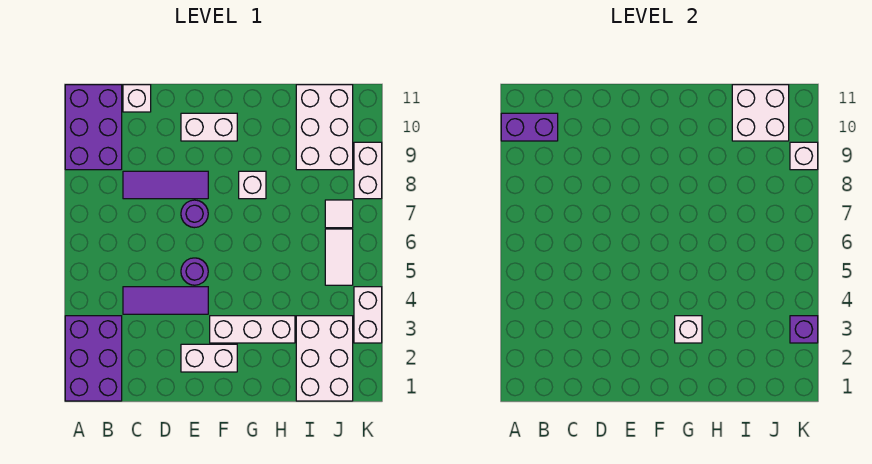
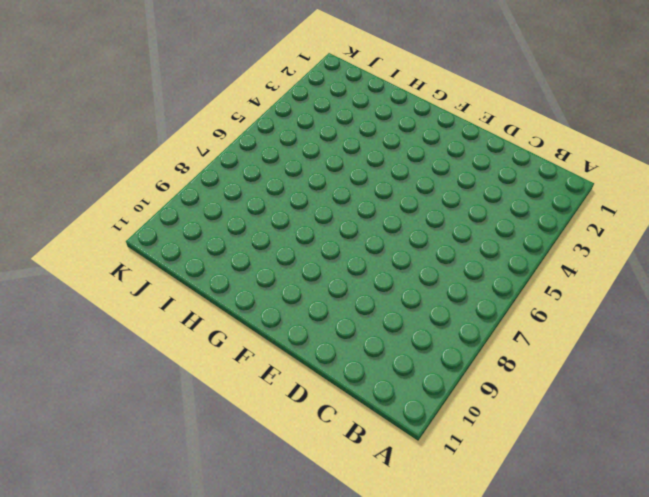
none -> purple 2x3 brick [65,316,122,401]
none -> purple 2x3 brick [65,85,122,170]
none -> purple 1x3 tile [123,287,208,314]

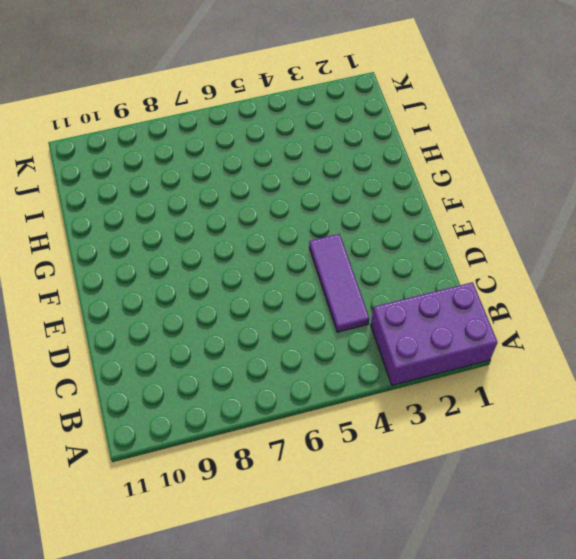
none -> purple 2x3 brick [65,85,122,170]
none -> purple 1x3 tile [123,171,208,199]
none -> white 1x1 brick [123,85,151,112]

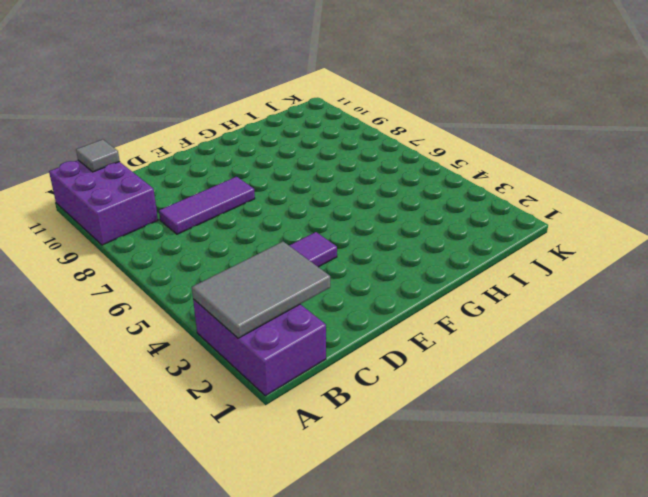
grey 2x3 tile [192,242,330,338] -> none
grey 1x1 tile [76,139,120,172] -> none
none -> white 1x1 brick [123,85,151,112]
none -> white 1x2 brick [181,344,237,372]
none -> purple 1x1 round brick [181,258,208,285]

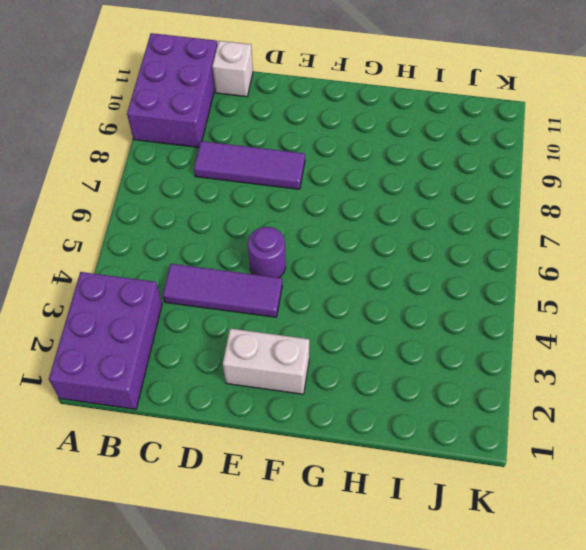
none -> purple 1x1 round brick [181,200,208,228]
none -> white 1x2 brick [181,113,237,141]
none -> white 1x3 brick [210,316,295,343]

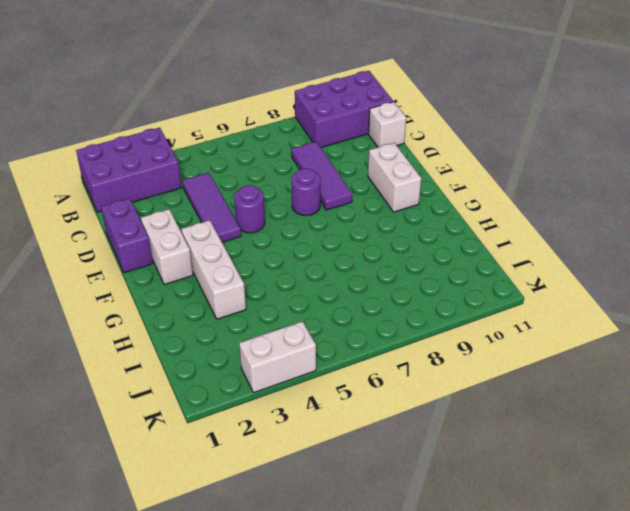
purple 1x2 brick [101,198,153,273] -> purple 1x2 brick moved to [501,113,558,141]
none -> white 1x1 brick [239,171,266,199]
none -> white 2x3 brick [296,316,353,401]
none -> white 2x3 brick [296,85,353,170]

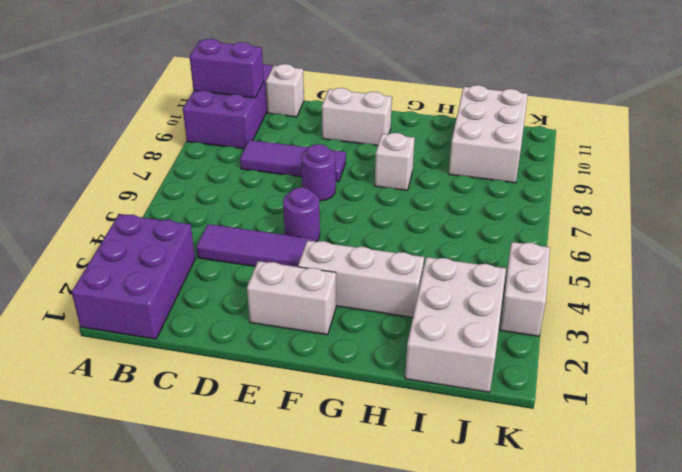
none -> white 1x2 tile [325,229,353,285]
none -> white 1x1 tile [325,200,353,228]
none -> white 1x2 brick [354,142,382,199]

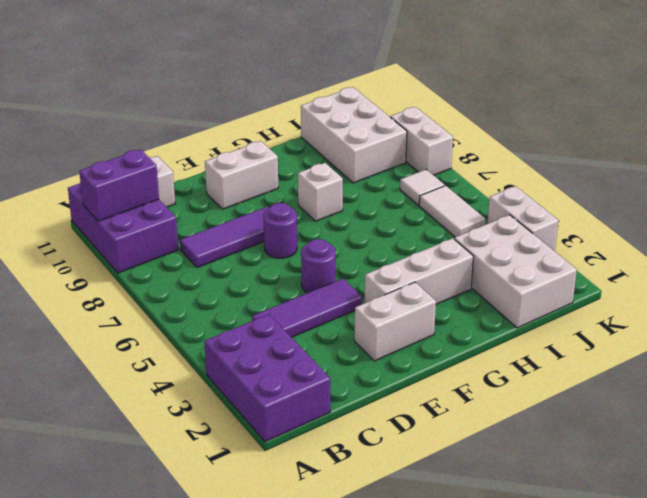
none -> white 1x1 brick [675,316,702,343]
none -> white 2x2 brick [732,85,789,141]
none -> purple 1x1 brick [790,316,818,343]

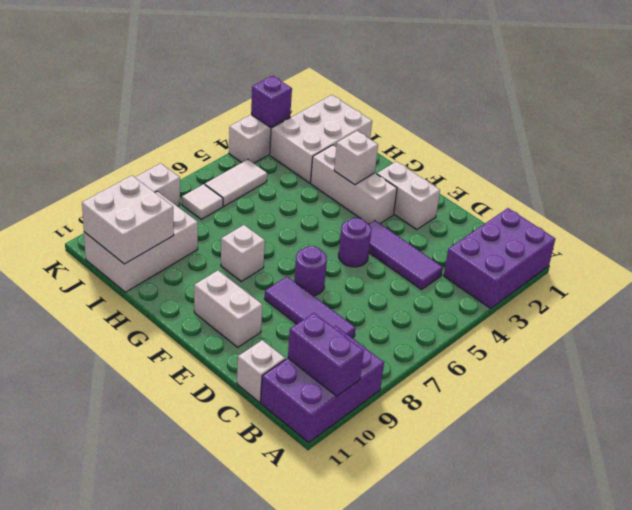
none -> white 1x1 brick [790,142,818,170]

